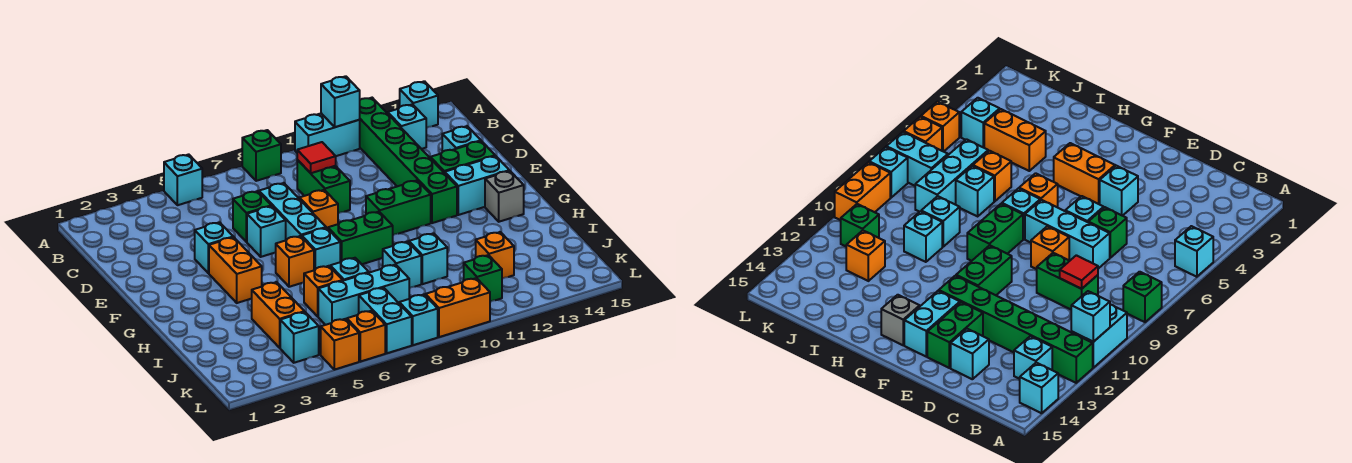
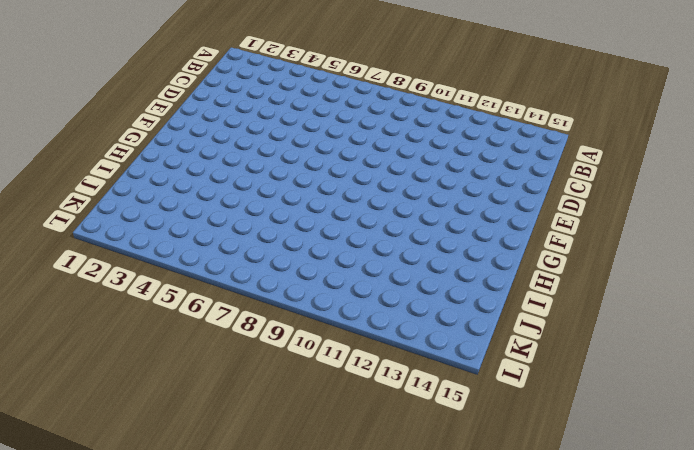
none -> cyan 1x1 brick [164,154,202,205]
none -> green 1x1 brick [242,130,281,181]
none -> cyan 1x2 brick [295,113,360,156]
none -> green 1x6 brick [360,98,457,223]

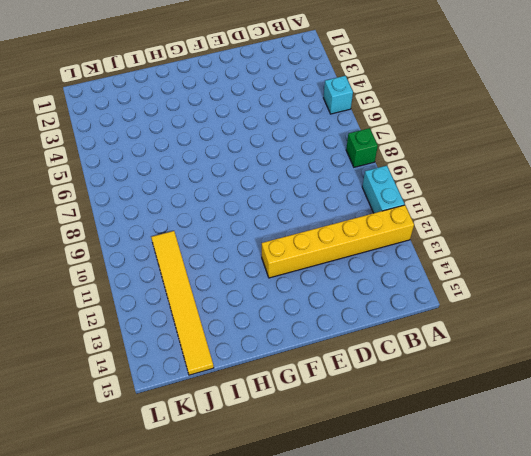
yellow 1x6 brick [262,205,414,278] -> green 1x6 brick [360,98,457,223]
yellow 1x6 tile [151,231,214,375] -> orange 1x1 brick [476,232,514,279]
none -> cyan 1x1 brick [400,81,438,128]
none -> cyan 1x1 brick [388,104,426,149]
none -> green 1x2 brick [297,160,350,213]
none -> green 1x1 brick [233,191,271,242]

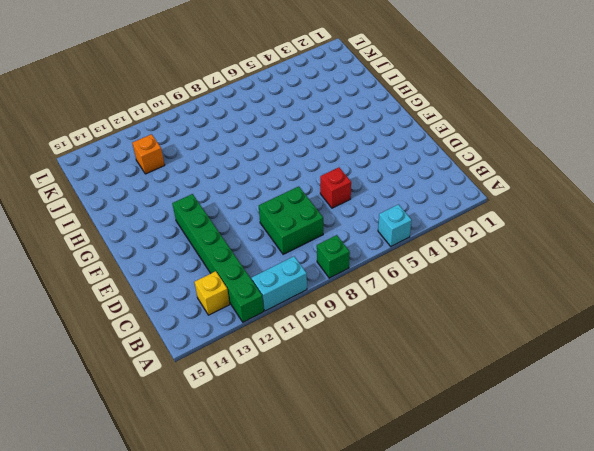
yellow 1x1 brick [194,271,230,315] -> cyan 1x1 brick [388,104,426,149]
green 2x2 brick [259,186,323,254] -> green 1x2 brick [297,160,350,213]
red 1x1 brick [320,167,351,208] -> green 1x1 brick [233,191,271,242]
none -> cyan 1x1 brick [400,81,438,128]
none -> cyan 1x3 brick [259,183,326,240]
none -> cyan 1x1 brick [442,126,481,152]
none -> cyan 1x1 brick [195,222,233,273]

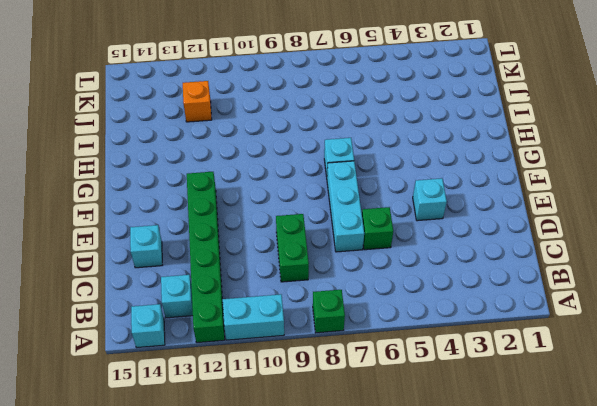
none -> cyan 1x1 brick [164,154,202,205]
none -> cyan 1x1 brick [247,206,286,257]
none -> orange 1x1 brick [299,190,338,229]
none -> green 1x2 brick [430,141,495,173]

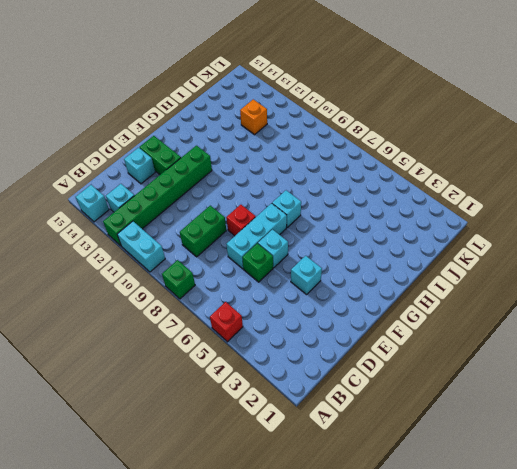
red 1x1 brick [210,302,243,342] -> cyan 1x1 brick [164,154,202,205]
red 1x1 brick [226,205,256,236] -> orange 1x1 brick [299,190,338,229]
none -> orange 1x2 brick [209,237,262,303]
none -> green 1x2 brick [366,181,431,235]
none -> cyan 1x2 brick [445,156,509,215]
none -> orange 1x1 brick [276,236,314,287]

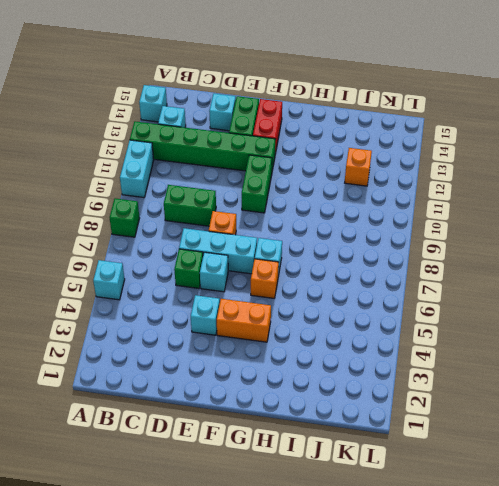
red 1x2 brick [253,99,282,154] -> cyan 1x2 brick [445,156,509,215]
none -> green 1x2 brick [328,212,393,264]
none -> grey 1x1 brick [485,171,524,222]
none -> orange 1x2 brick [252,282,304,348]
none -> orange 1x1 brick [304,266,343,316]

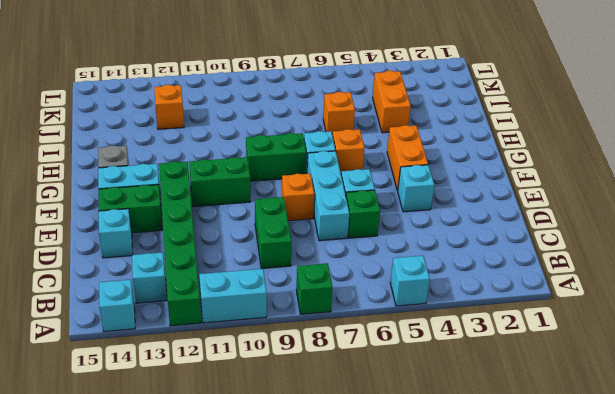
none -> cyan 1x1 brick [330,258,369,281]
none -> cyan 1x1 brick [383,241,421,288]
none -> cyan 1x1 brick [409,233,447,284]
none -> cyan 1x3 brick [318,265,409,325]

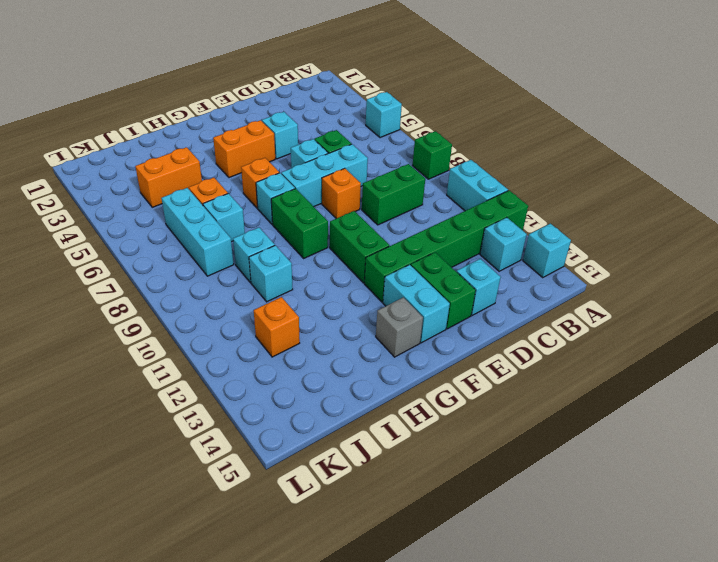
none -> cyan 1x1 brick [280,312,319,363]
none -> cyan 1x2 brick [359,288,412,353]
none -> green 1x1 brick [464,255,502,302]
none -> orange 1x1 brick [321,319,359,370]

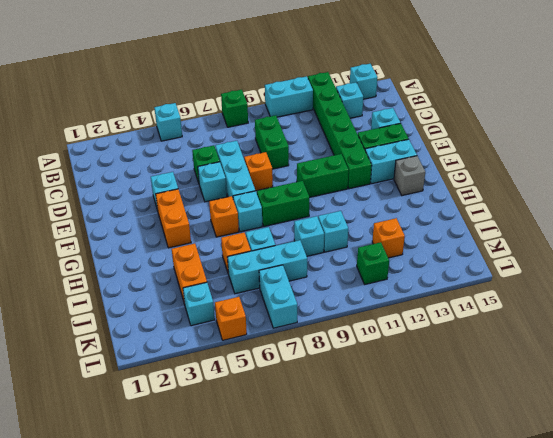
none -> orange 1x1 brick [347,311,385,362]
none -> cyan 1x1 brick [399,294,438,345]
none -> orange 1x2 brick [425,278,490,337]
none -> cyan 1x1 brick [321,76,360,127]

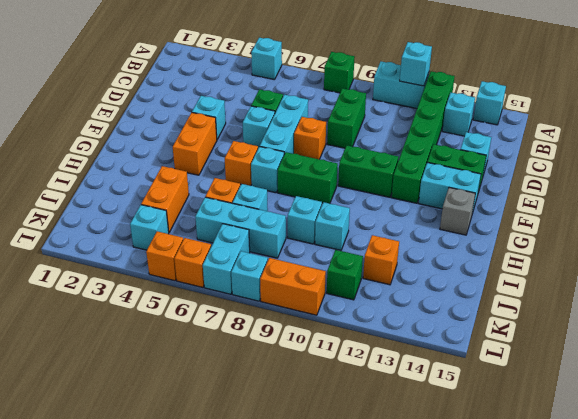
none -> red 1x1 tile [297,142,336,173]

